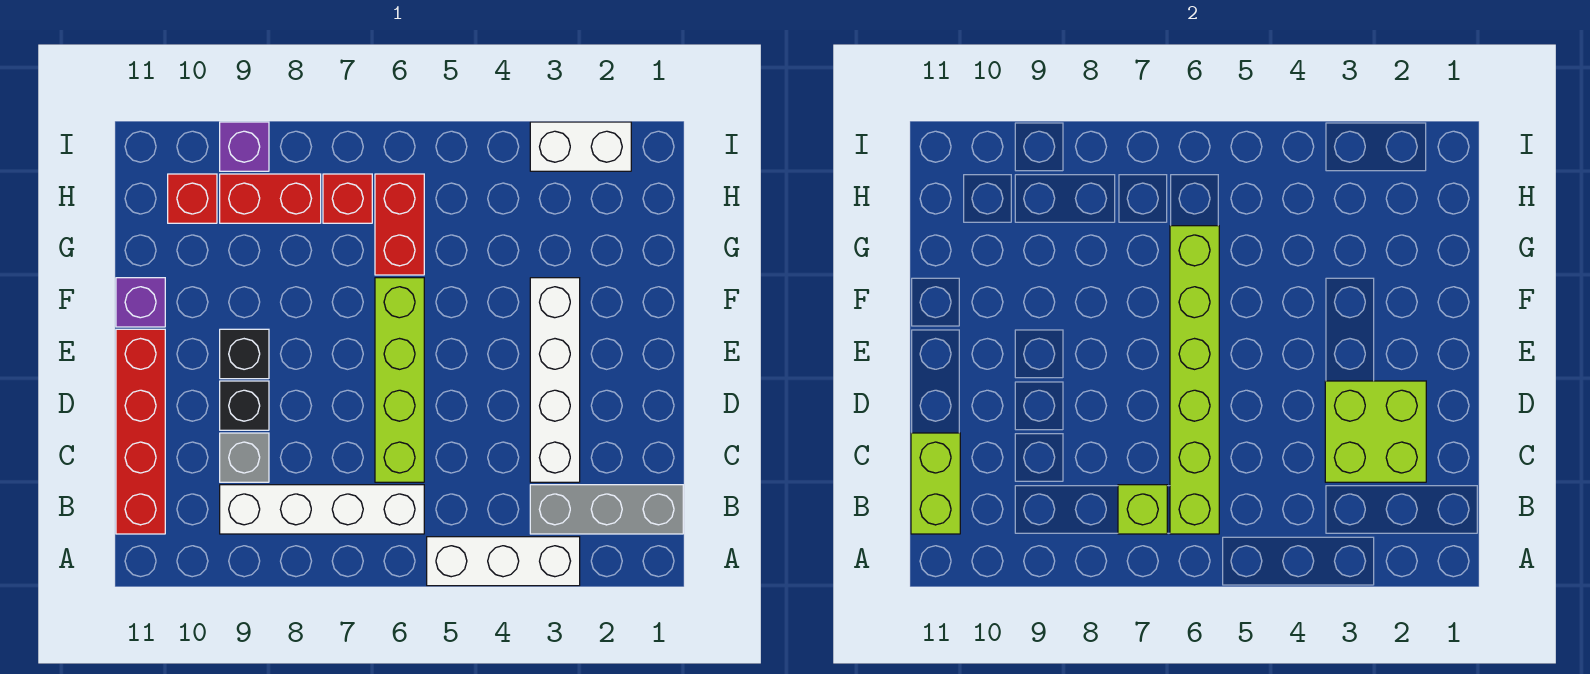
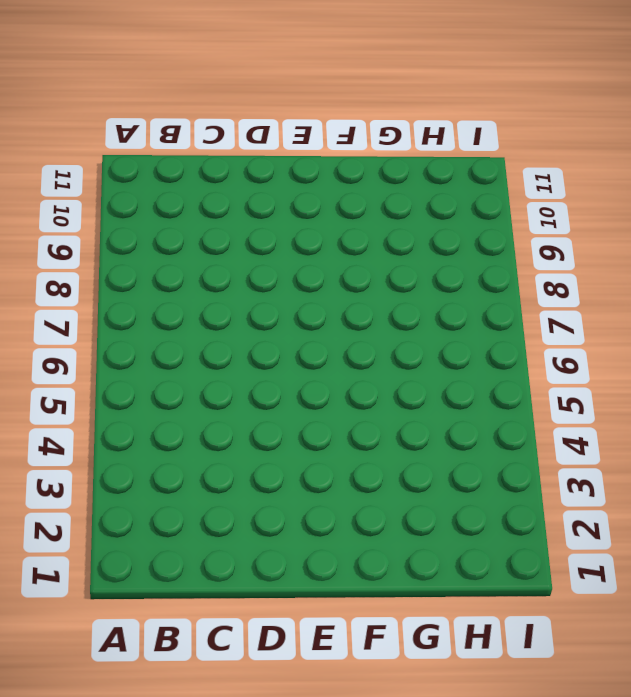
none -> white 1x3 brick [427,537,580,586]
none -> grey 1x3 brick [530,485,683,534]
none -> white 1x4 brick [220,485,424,534]

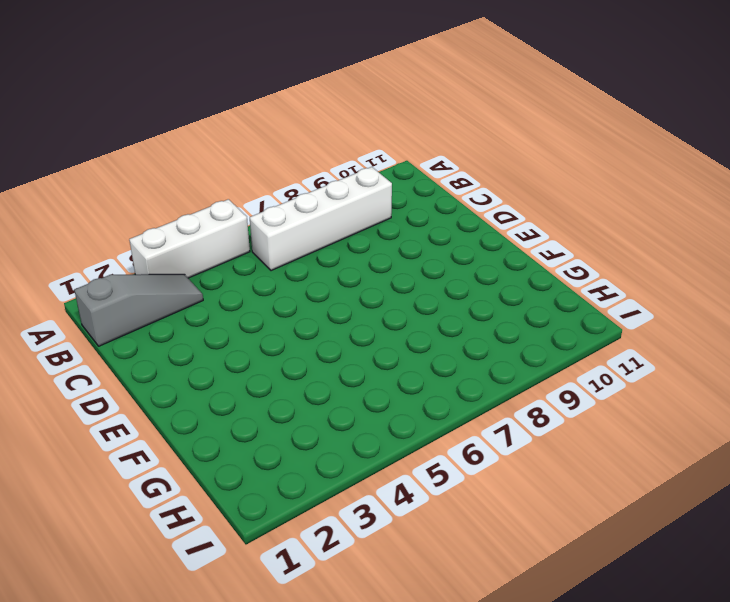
grey 1x3 slope [74,274,203,346] -> grey 1x3 brick [530,485,683,534]
none -> red 1x4 brick [116,329,165,534]
none -> white 1x4 brick [530,278,580,482]
none -> lime 1x4 brick [375,278,424,482]

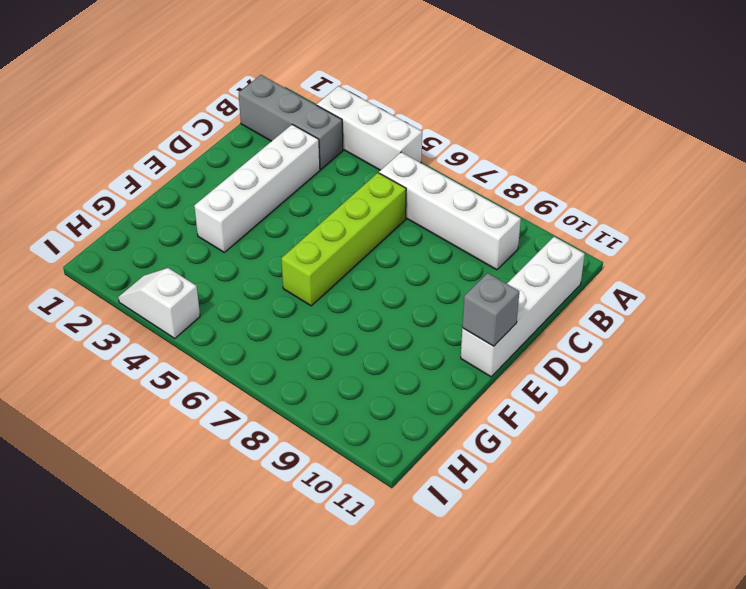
white 1x4 brick [461,237,585,377] -> red 1x4 brick [116,329,165,534]
grey 1x1 brick [462,273,519,346] -> grey 1x1 brick moved to [220,433,269,482]
white 1x2 slope [118,268,200,338] -> white 1x2 brick [530,122,631,171]
none -> black 1x1 brick [220,381,269,430]
none -> black 1x1 brick [220,329,269,379]
none -> purple 1x1 brick [116,278,165,327]

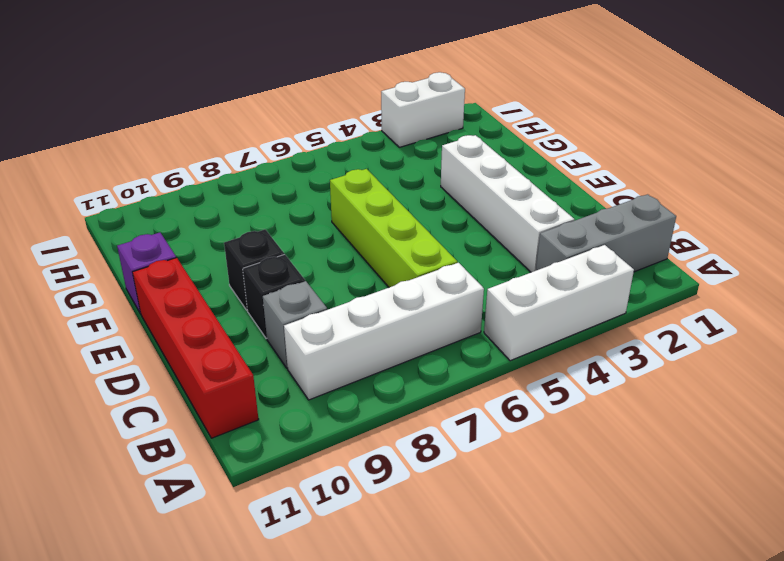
none -> red 1x2 brick [375,174,424,275]
none -> red 1x1 brick [323,174,372,223]
none -> red 1x2 brick [220,174,321,223]

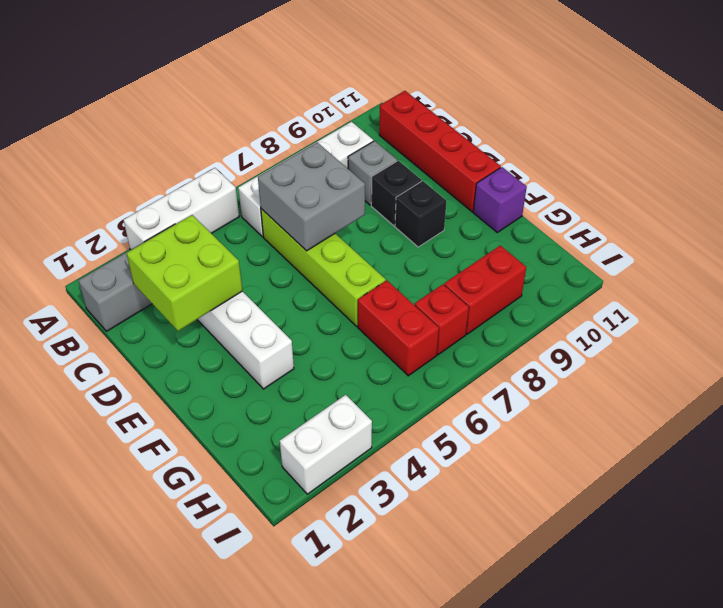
grey 2x2 brick [258,142,365,251] -> lime 1x6 brick [1170,226,1219,534]
none -> red 1x1 brick [168,174,217,223]
none -> purple 1x1 brick [220,122,269,171]
none -> lime 1x1 brick [1118,485,1167,534]

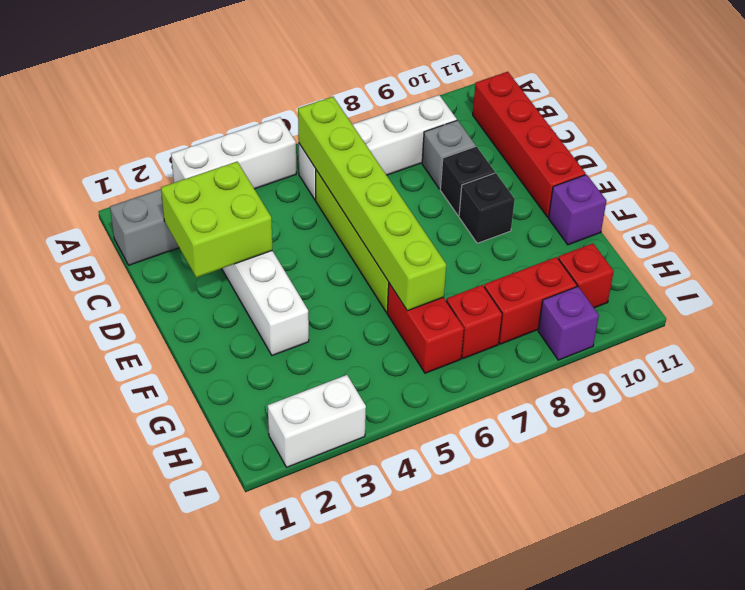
none -> lime 1x1 brick [1118,485,1167,534]
none -> lime 1x2 brick [911,433,960,534]

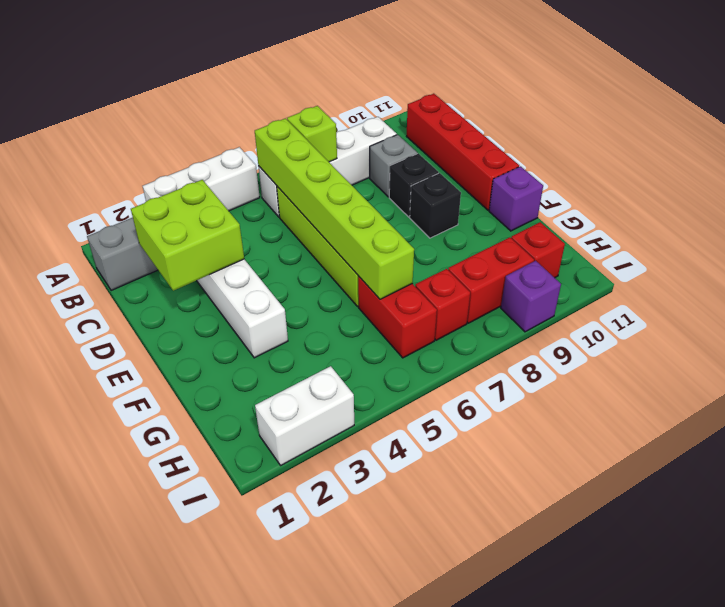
none -> lime 1x2 brick [911,433,960,534]

